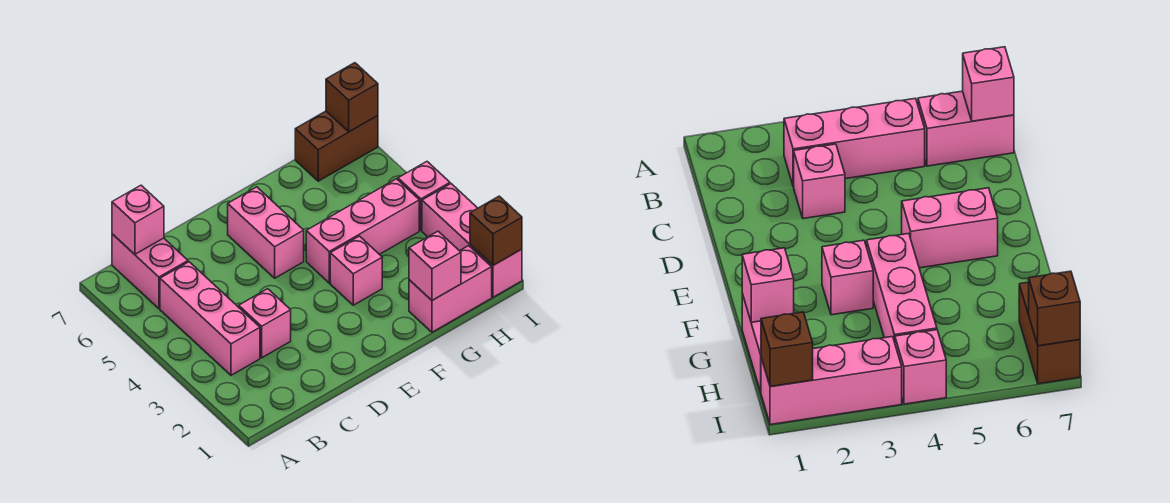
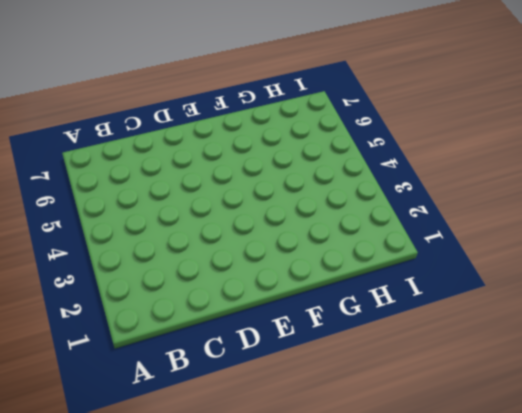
none -> pink 1x3 brick [160,262,260,375]
none -> pink 1x2 brick [112,234,188,308]
none -> pink 1x1 brick [239,289,291,358]

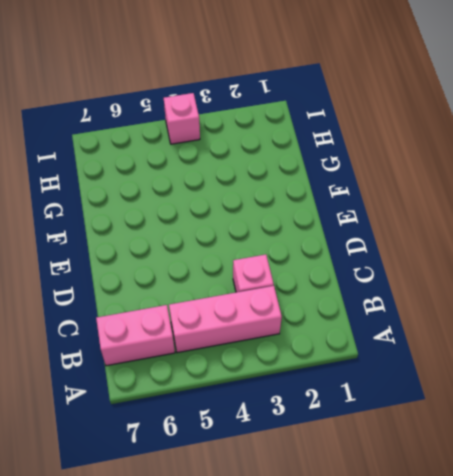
none -> pink 1x2 brick [228,187,304,278]
none -> pink 1x1 brick [330,236,382,305]
none -> pink 1x3 brick [306,179,419,283]

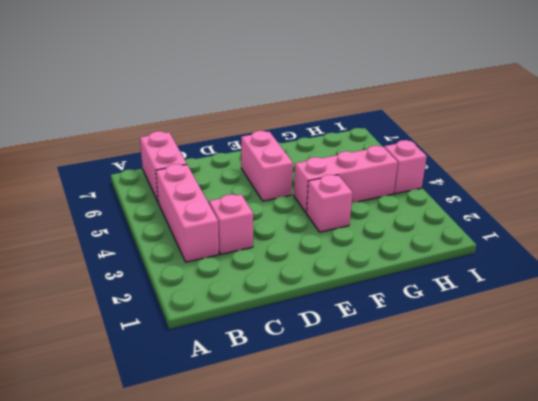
none -> pink 1x2 brick [409,246,492,332]
none -> brown 1x2 brick [295,111,378,181]
none -> pink 1x3 brick [422,184,522,297]

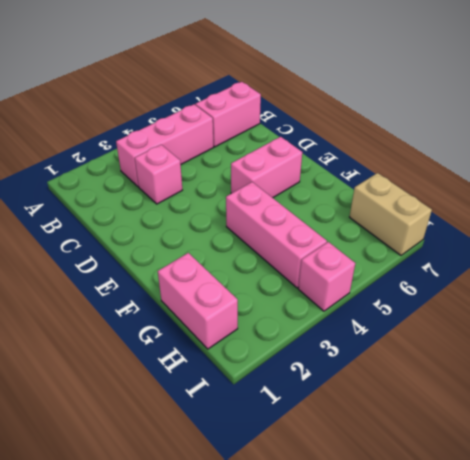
tan 1x2 brick [350,173,432,255] -> brown 1x2 brick [295,111,378,181]
none -> pink 1x1 brick [330,236,382,305]
none -> pink 1x3 brick [422,184,522,297]
none -> pink 1x1 brick [112,185,164,254]

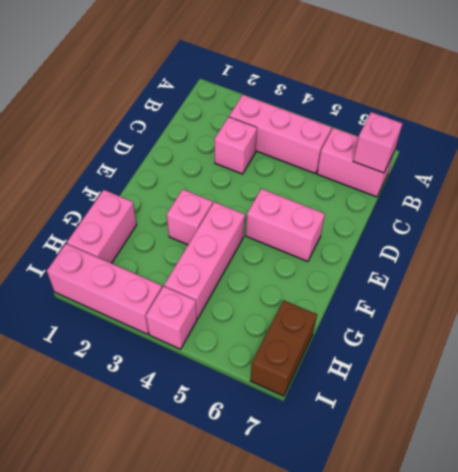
none -> pink 1x1 brick [409,231,461,300]
none -> brown 1x1 brick [470,196,522,265]
none -> brown 1x1 brick [326,63,378,132]

